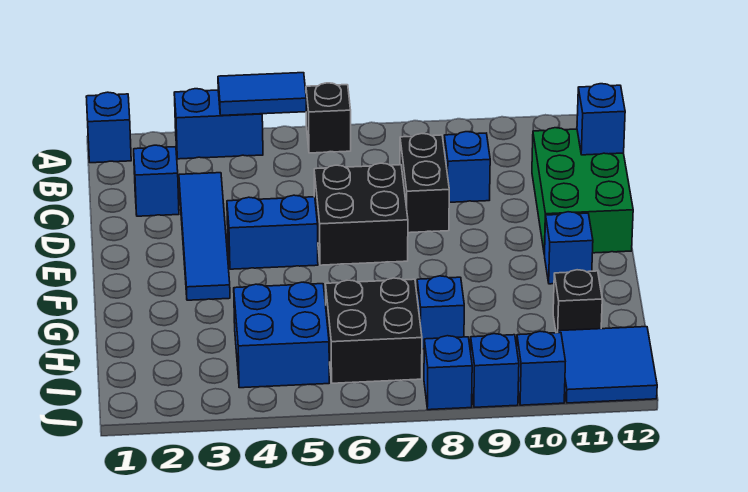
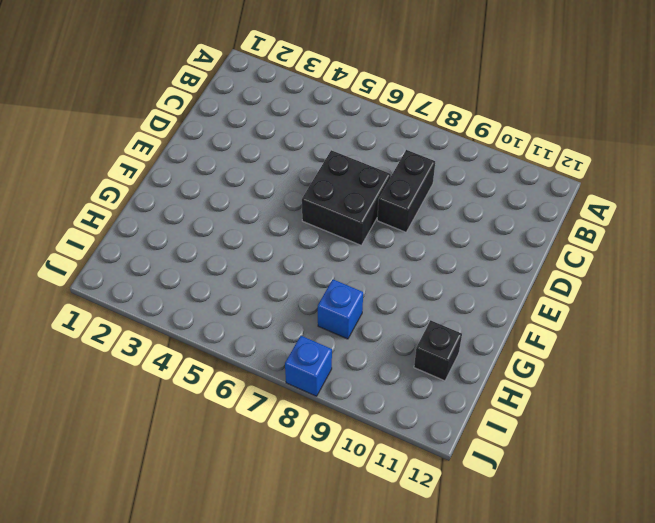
none -> blue 1x1 brick [86,92,131,163]
none -> blue 1x2 brick [174,89,263,159]
none -> black 1x1 brick [306,83,351,153]

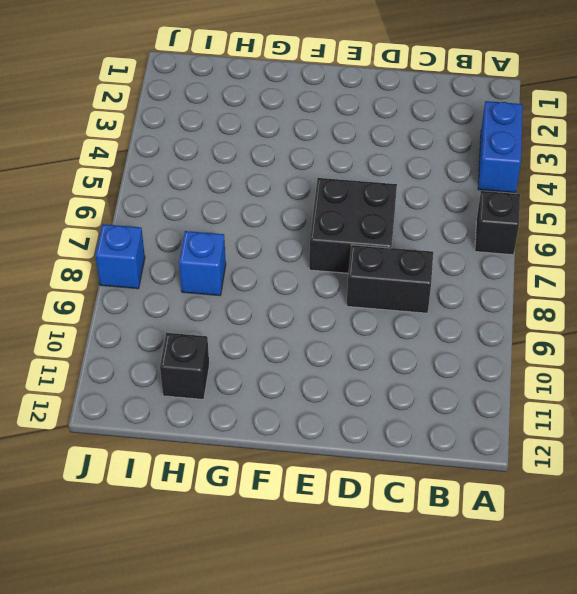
none -> blue 1x1 brick [86,92,131,163]
none -> blue 1x1 brick [134,145,179,216]
none -> blue 1x4 tile [179,173,230,300]

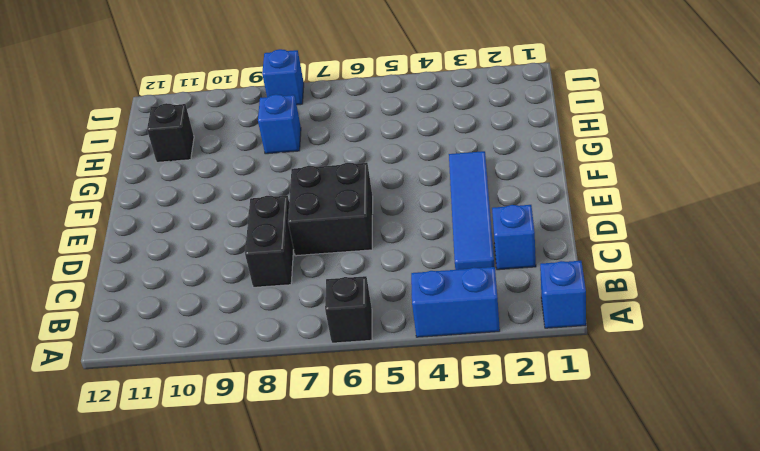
none -> blue 1x1 brick [444,132,490,202]
none -> green 2x3 brick [532,128,633,255]
none -> blue 1x2 brick [227,195,318,269]

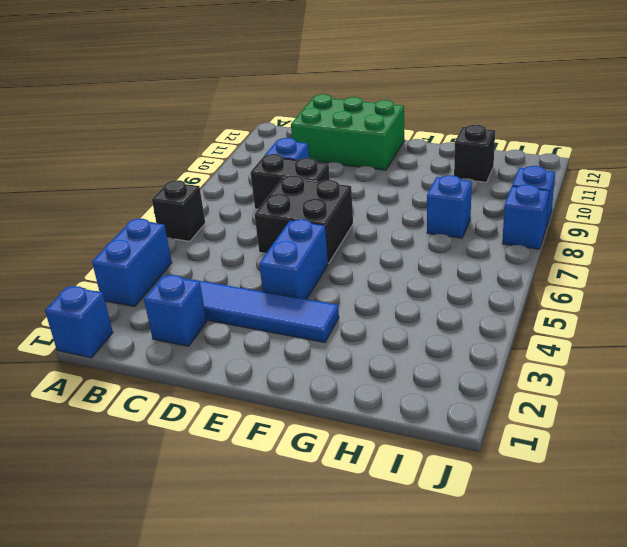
none -> blue 1x1 brick [545,212,593,284]
none -> blue 2x2 brick [234,282,329,388]
none -> black 2x2 brick [326,278,422,383]

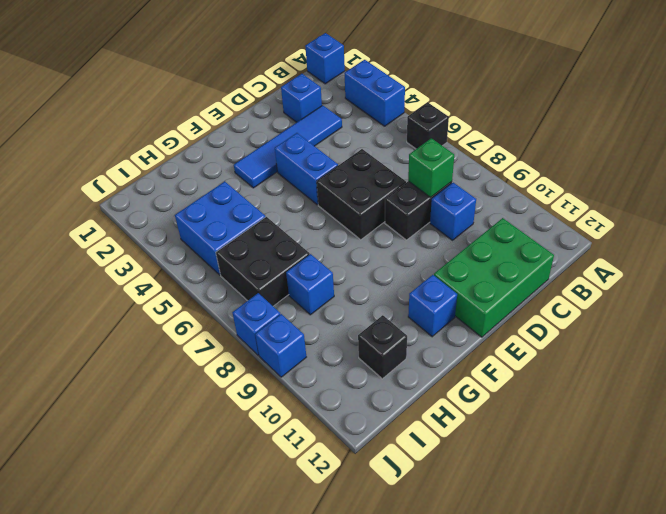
green 1x1 brick [408,138,454,197] -> none
none -> blue 2x2 tile [558,327,657,403]
none -> blue 1x1 brick [517,331,565,405]
none -> blue 1x2 tile [218,73,306,115]

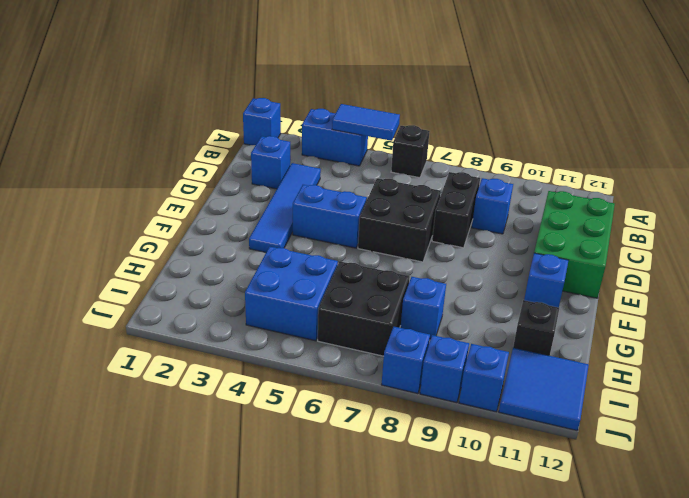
none -> blue 1x1 brick [577,84,625,155]

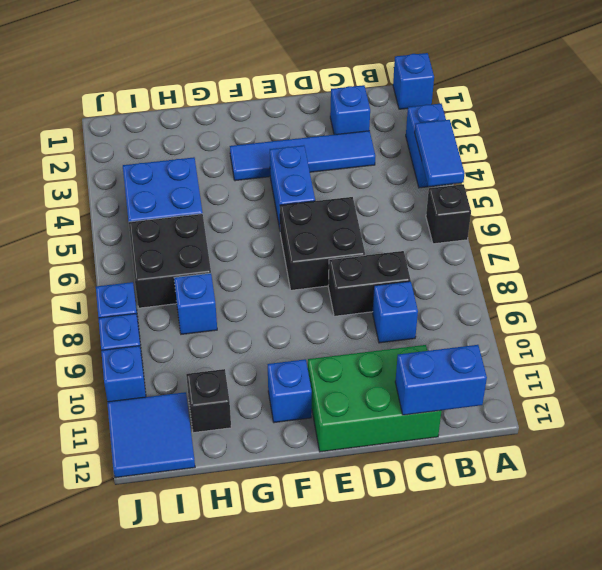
blue 1x2 brick [395,345,487,415] -> blue 1x1 brick [577,84,625,155]

